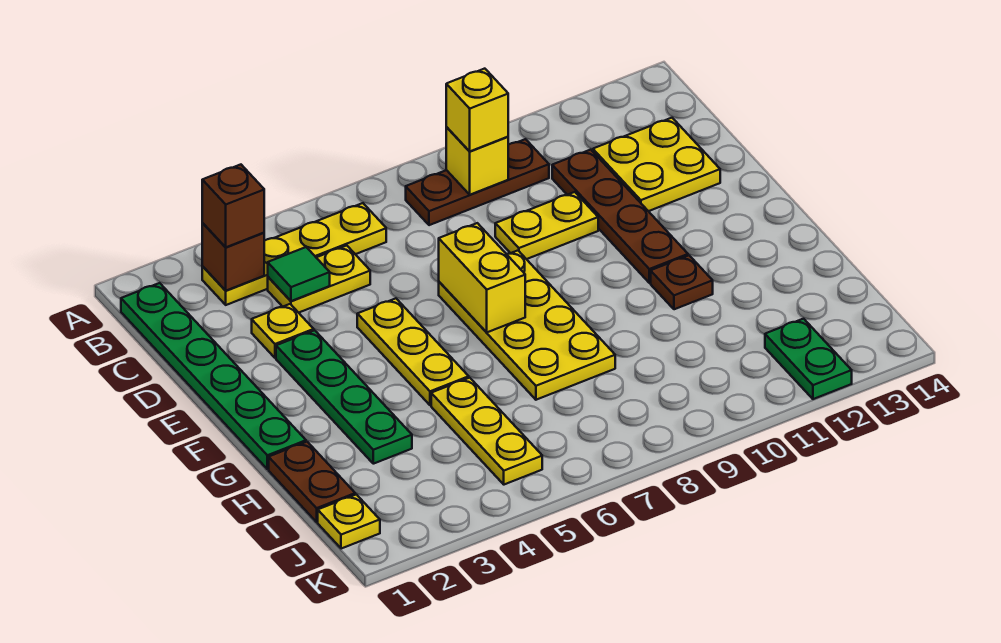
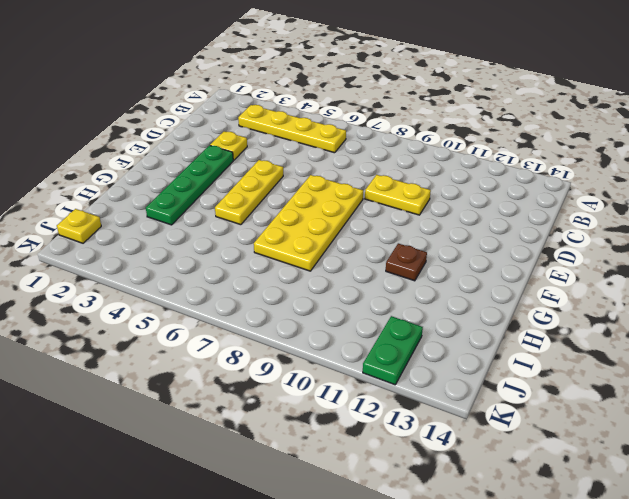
none -> green 1x6 plate [121,283,306,469]
none -> brown 1x3 plate [406,139,549,225]
none -> yellow 1x2 plate [268,246,370,313]

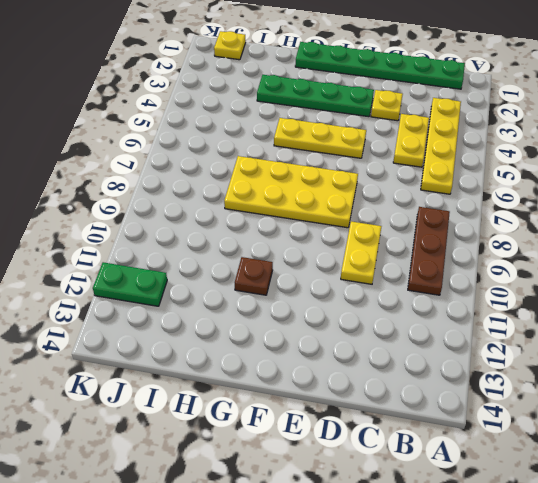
none -> brown 1x4 plate [552,150,688,283]
none -> yellow 2x2 plate [593,118,720,211]
none -> brown 1x2 plate [269,442,355,522]

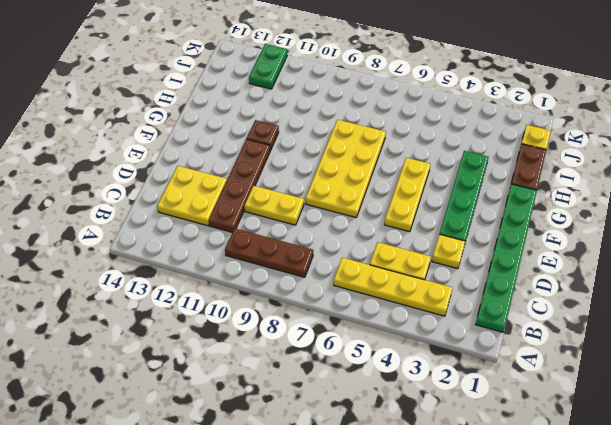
none -> yellow 1x3 plate [431,378,542,485]
none -> brown 1x1 brick [202,223,264,291]
none -> yellow 1x1 brick [446,127,508,195]

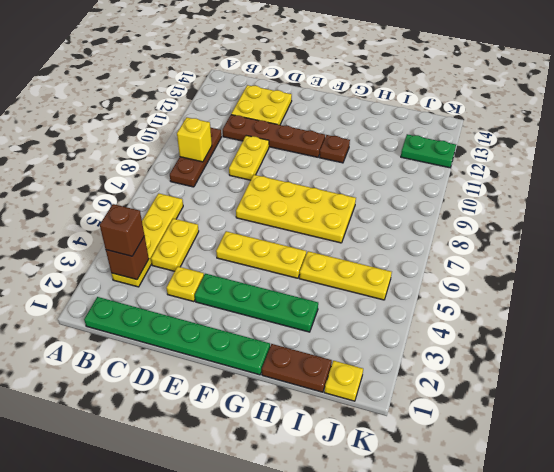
none -> green 1x1 tile [268,247,330,301]
none -> yellow 1x2 brick [439,223,525,332]
none -> yellow 1x1 brick [446,69,508,151]

